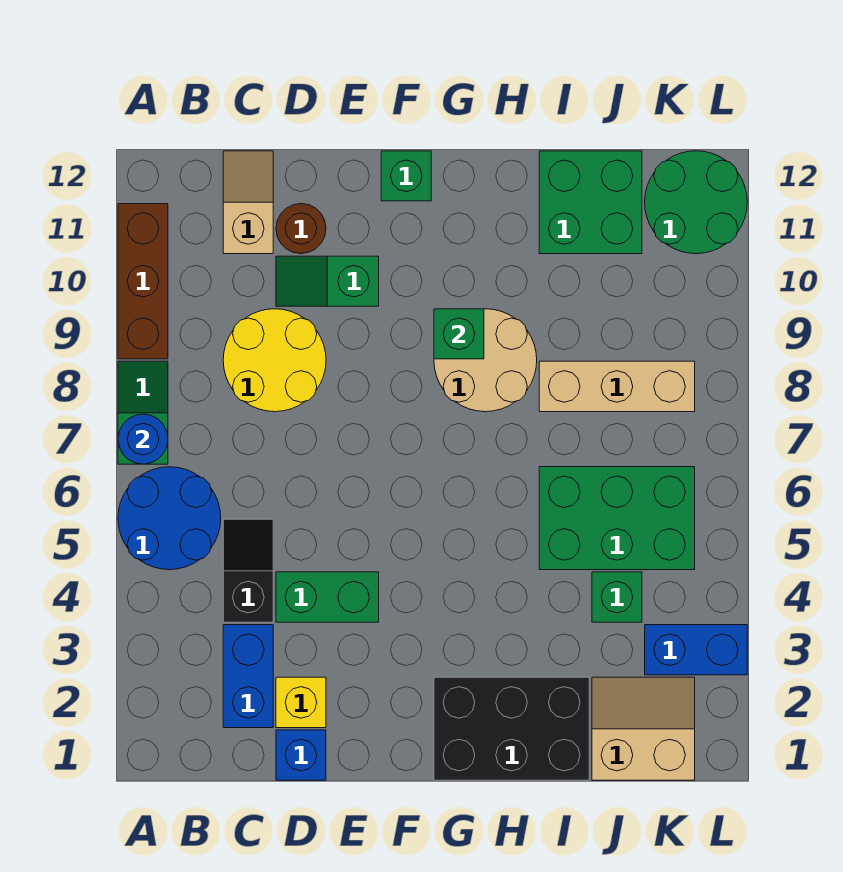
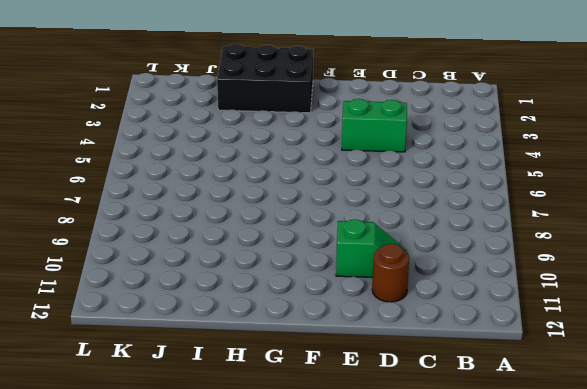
none -> blue 2x2 round brick [118,467,221,570]
none -> green 1x2 slope [118,361,168,464]
none -> brown 1x3 brick [118,204,168,359]

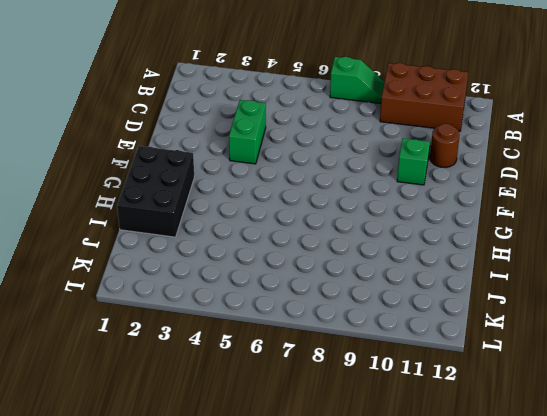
brown 2x3 brick [380,63,468,131] -> brown 1x3 brick [118,204,168,359]
none -> blue 2x2 round brick [118,467,221,570]
none -> blue 1x2 brick [223,625,273,728]
none -> black 1x2 slope [223,519,273,622]

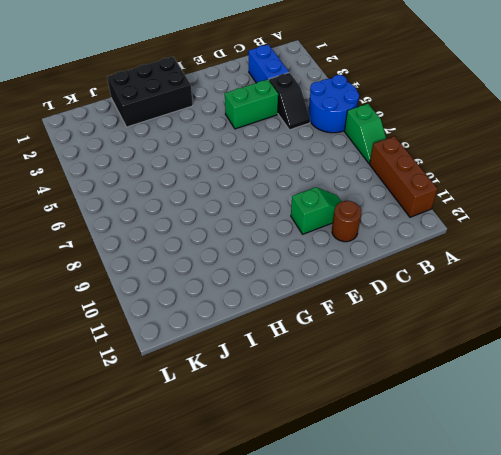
none -> yellow 2x2 round brick [223,309,326,412]
none -> tan 1x2 slope [223,151,273,254]
none -> blue 1x1 brick [276,730,326,780]

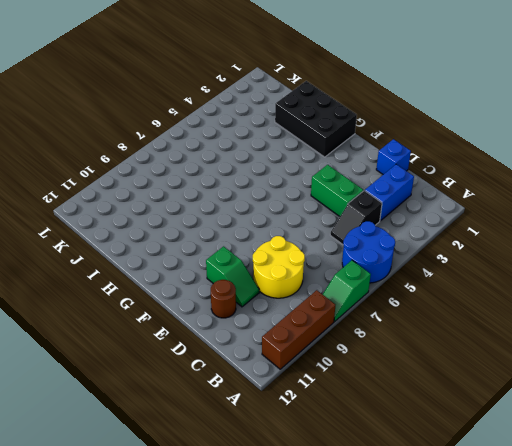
none -> tan 1x2 slope [223,151,273,254]
none -> yellow 1x1 brick [276,677,326,728]
none -> green 1x1 brick [381,151,431,201]

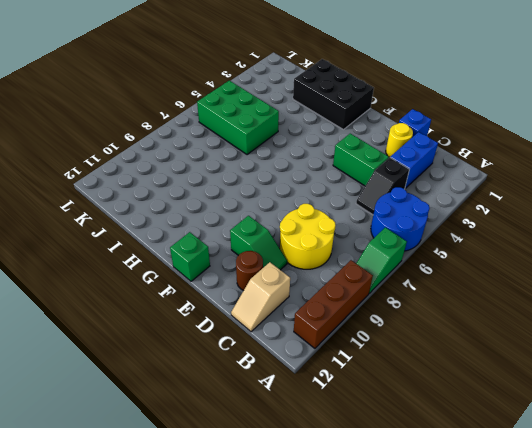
yellow 1x1 round brick [386,123,413,157] -> yellow 1x1 brick [276,677,326,728]
none -> tan 2x2 round brick [434,309,537,412]
none -> tan 1x3 brick [539,361,695,412]
none -> green 2x2 brick [539,151,642,254]

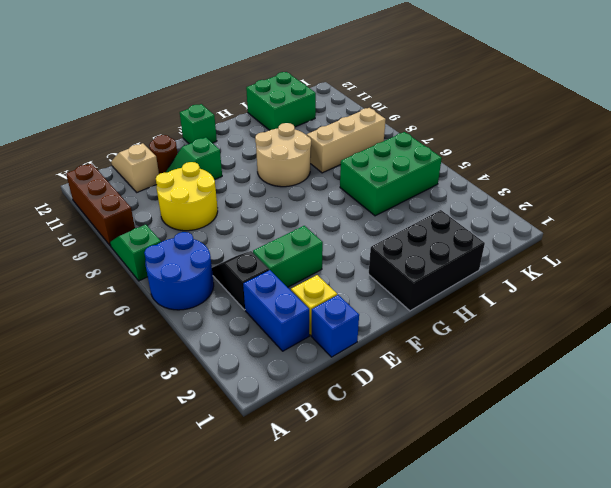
none -> tan 2x2 slope [592,677,695,780]
none -> green 1x1 brick [592,572,642,622]
none -> blue 1x2 brick [645,625,747,675]

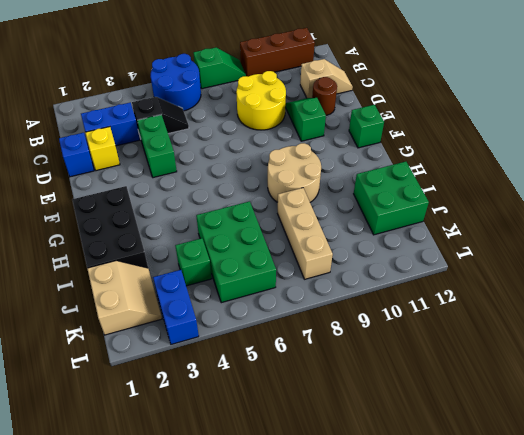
none -> green 2x2 round brick [645,151,747,254]
none -> blue 1x1 round brick [118,414,168,464]
none -> green 1x1 brick [434,309,484,359]

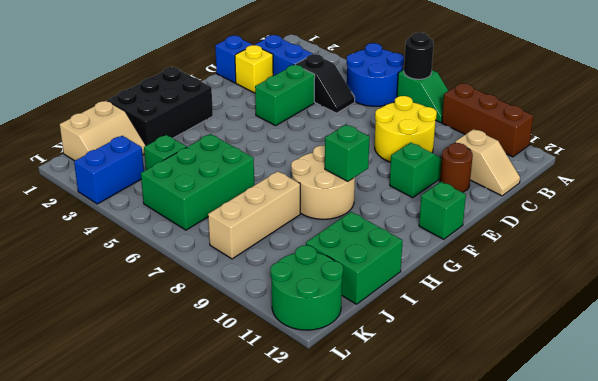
black 1x1 round brick [404,32,434,79] -> blue 1x1 round brick [118,414,168,464]

